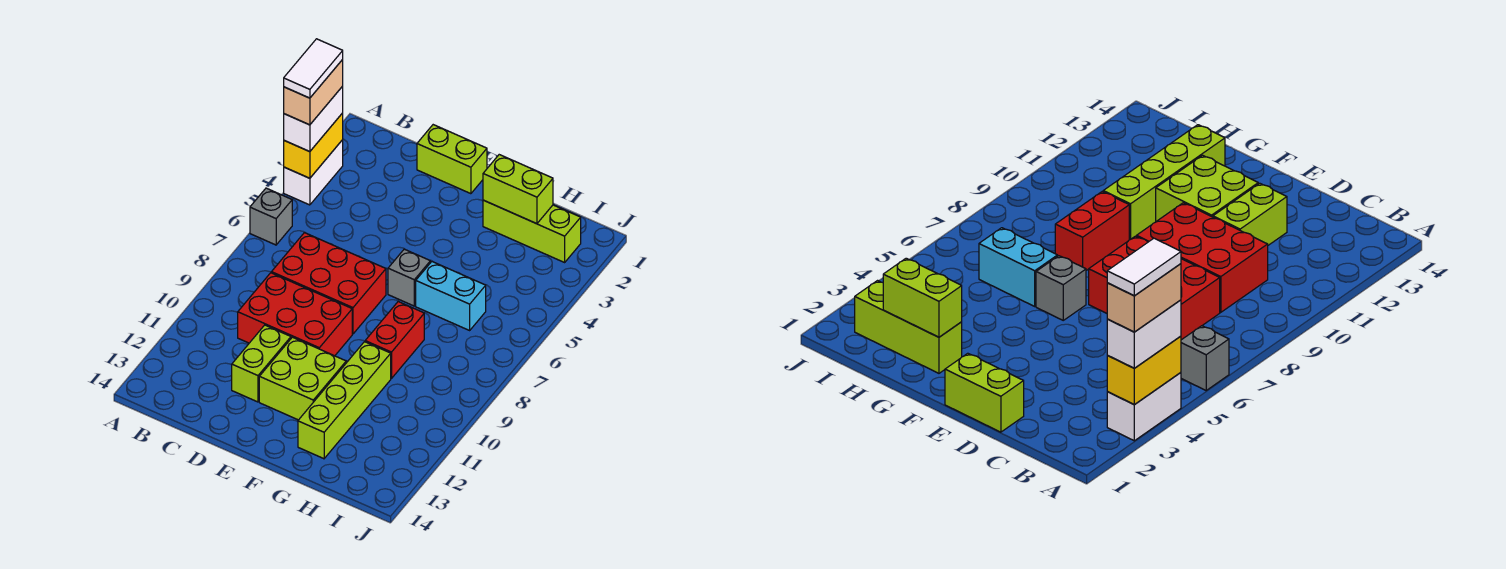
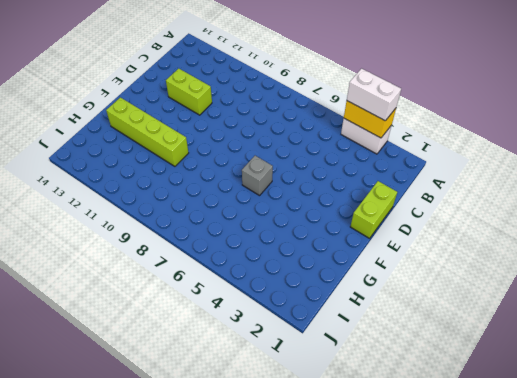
none -> grey 1x1 brick [250,188,292,245]
none -> red 2x3 brick [271,233,386,334]
none -> red 2x3 brick [238,273,352,356]

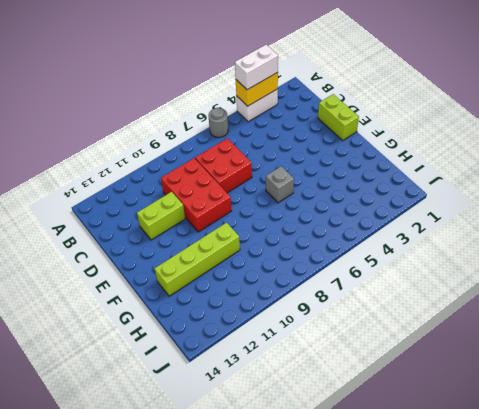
grey 1x1 round brick [208,108,228,137] -> grey 1x1 brick [250,188,292,245]
red 2x2 brick [195,138,252,193] -> red 2x3 brick [271,233,386,334]
none -> lime 2x2 brick [259,337,346,420]
none -> lime 1x3 brick [483,200,581,262]
none -> cyan 1x2 brick [416,262,486,330]

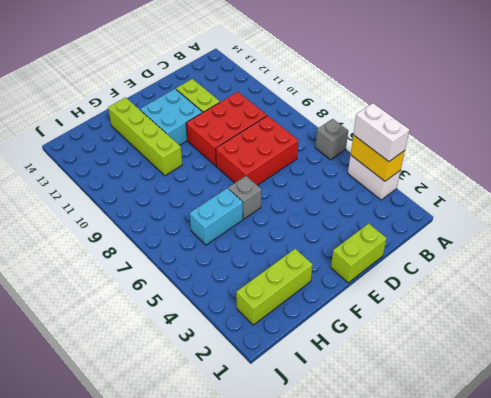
cyan 2x2 brick [140,89,203,145] -> lime 2x2 brick [259,337,346,420]
none -> red 1x2 brick [365,301,424,379]
none -> lime 1x2 brick [483,155,553,224]
none -> tan 1x2 brick [284,60,343,125]

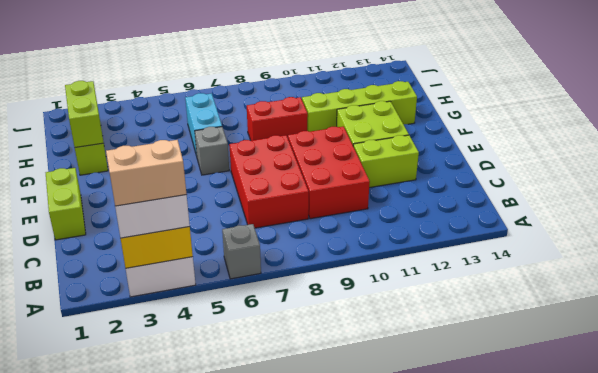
none -> white 1x2 tile [284,39,343,98]

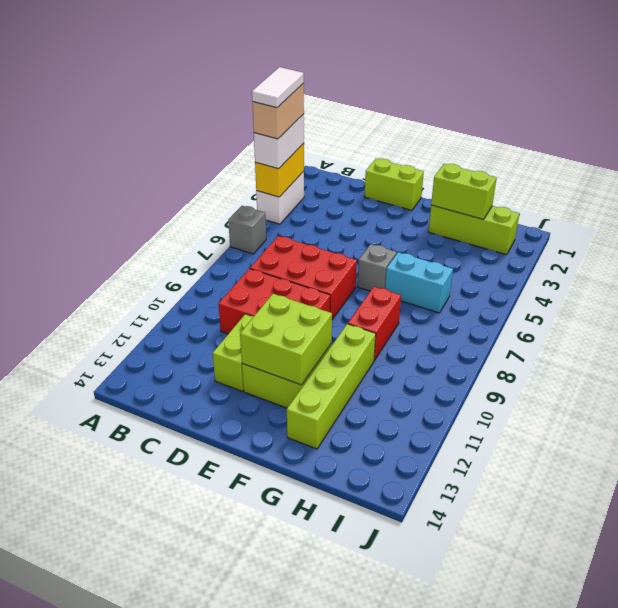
lime 2x2 brick [240,294,332,385] -> none

